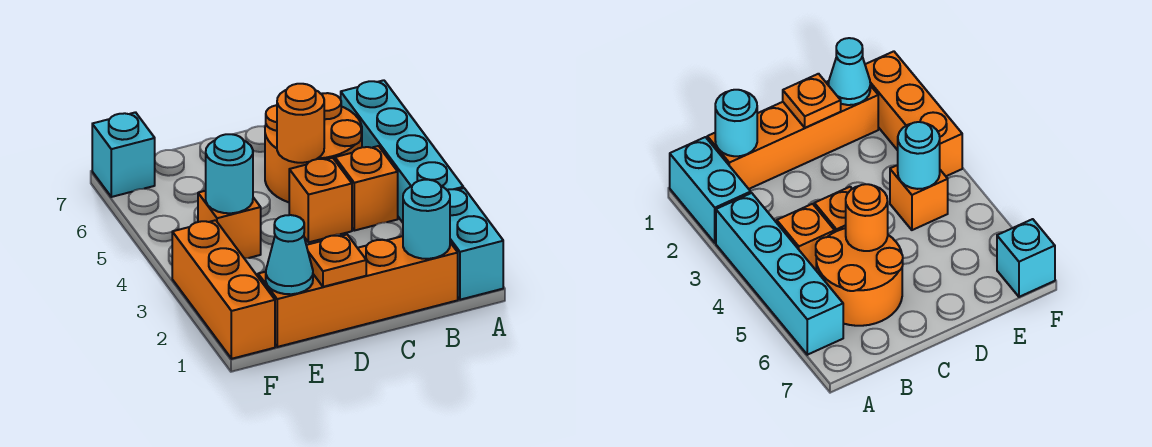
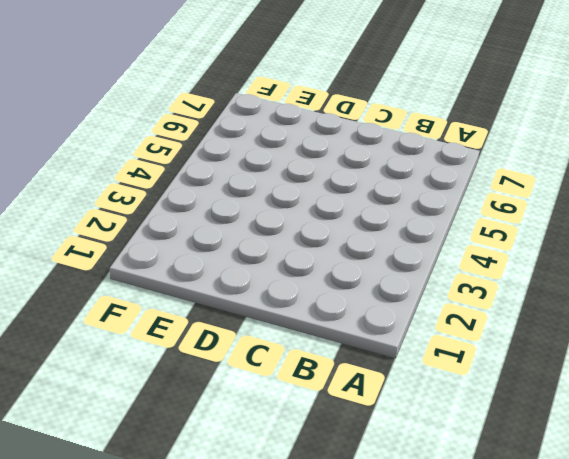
none -> cyan 1x2 brick [447,188,503,300]
none -> cyan 1x4 brick [341,80,463,222]
none -> orange 1x4 brick [258,236,458,347]

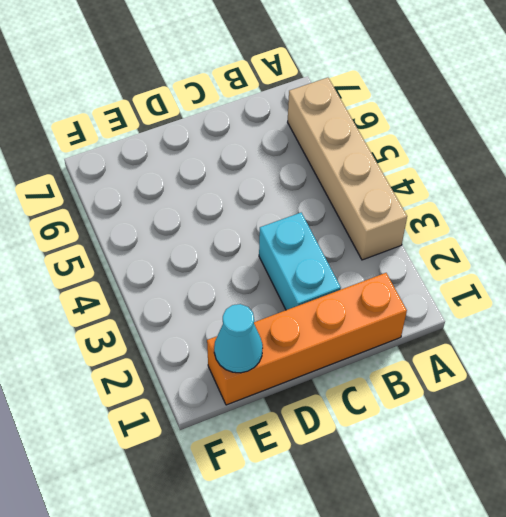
tan 1x4 brick [288,78,407,260] -> cyan 1x4 brick [341,80,463,222]
cyan 1x2 brick [259,213,341,310] -> cyan 1x2 brick moved to [447,188,503,300]
none -> orange 1x1 brick [335,146,398,231]
none -> orange 2x2 round brick [265,93,362,202]
none -> orange 1x1 brick [289,158,352,242]

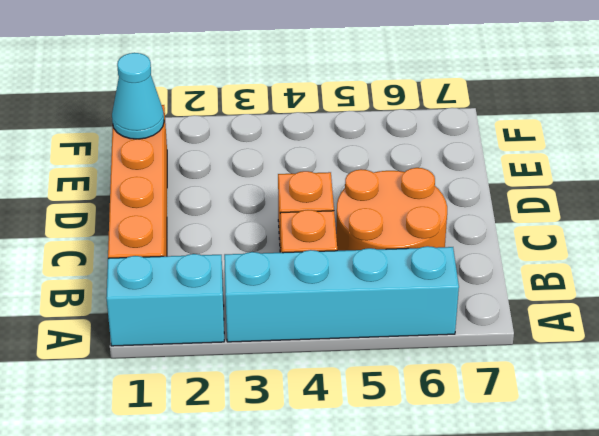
none -> orange 1x1 brick [198,191,261,258]
none -> orange 1x3 brick [172,220,275,359]
none -> cyan 1x1 brick [92,112,155,197]

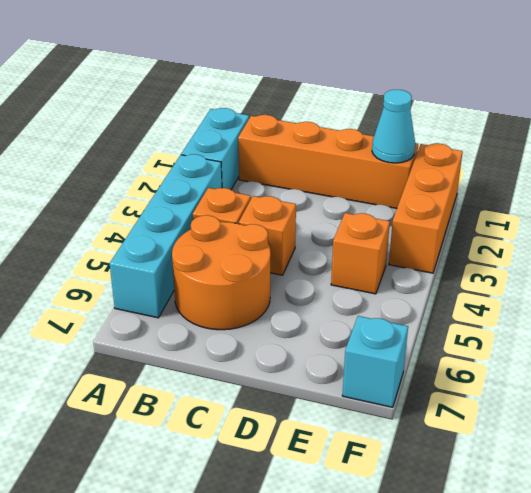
none -> cyan 1x1 round brick [403,180,450,259]
none -> orange 1x1 round brick [277,84,324,163]
none -> orange 1x1 plate [306,235,366,287]

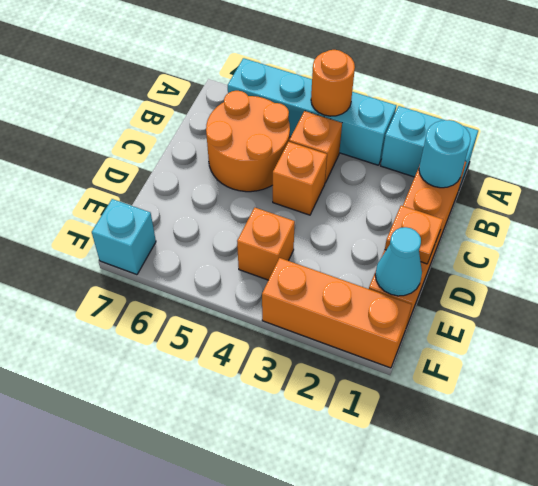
orange 1x1 round brick [311,50,355,116] -> orange 1x1 round brick moved to [277,84,324,163]
none -> cyan 1x1 round brick [206,134,253,213]

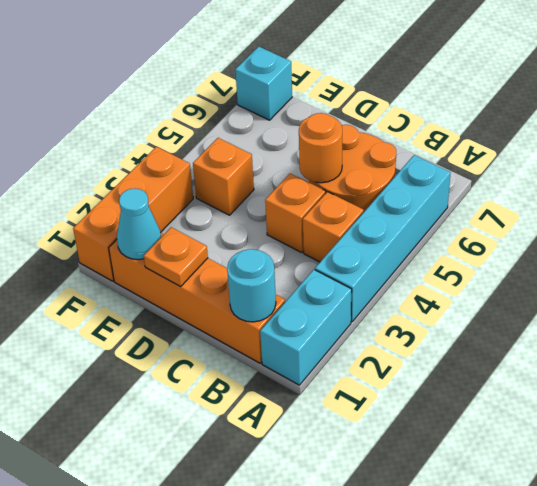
none -> cyan 1x1 round brick [206,134,253,213]

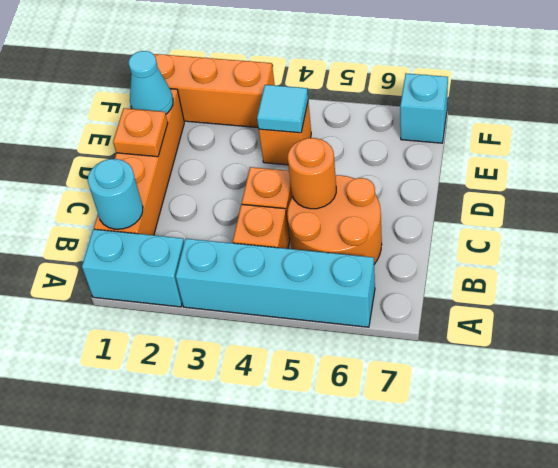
cyan 1x1 tile [257,85,308,133] -> cyan 1x1 round brick [206,134,253,213]

